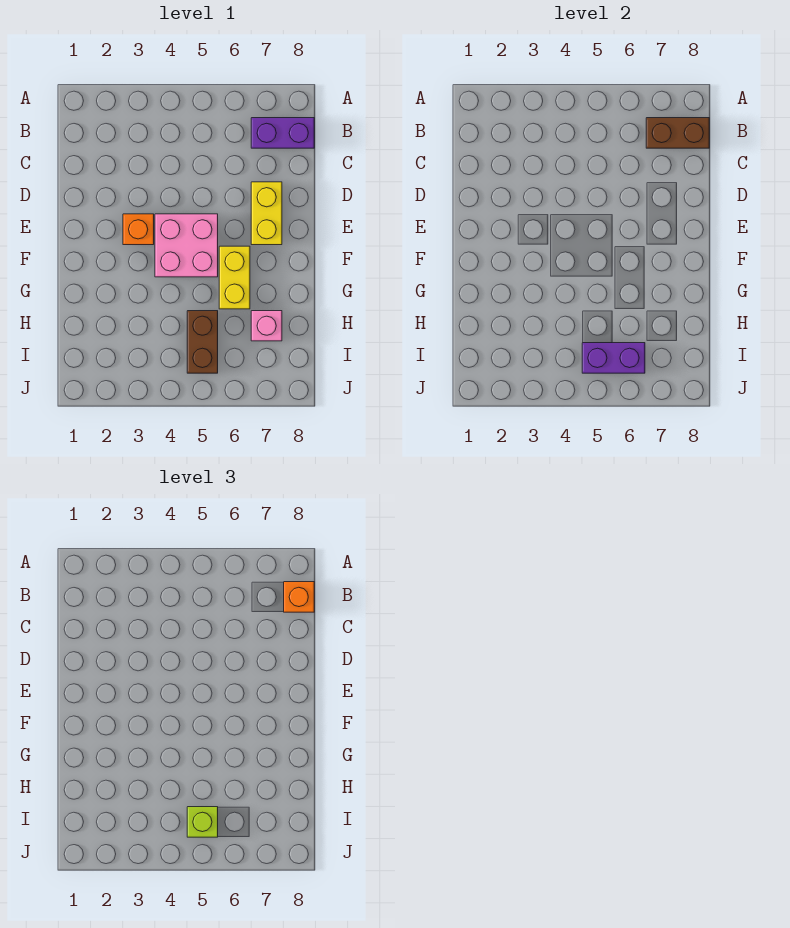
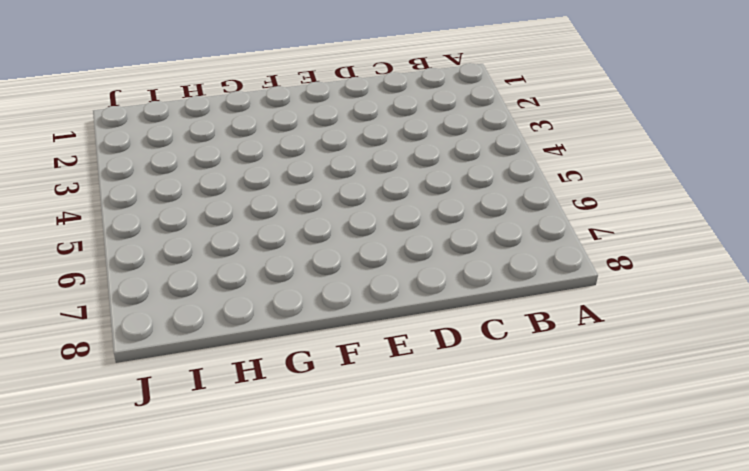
none -> purple 1x2 brick [251,118,314,148]
none -> yellow 1x2 brick [251,182,282,245]

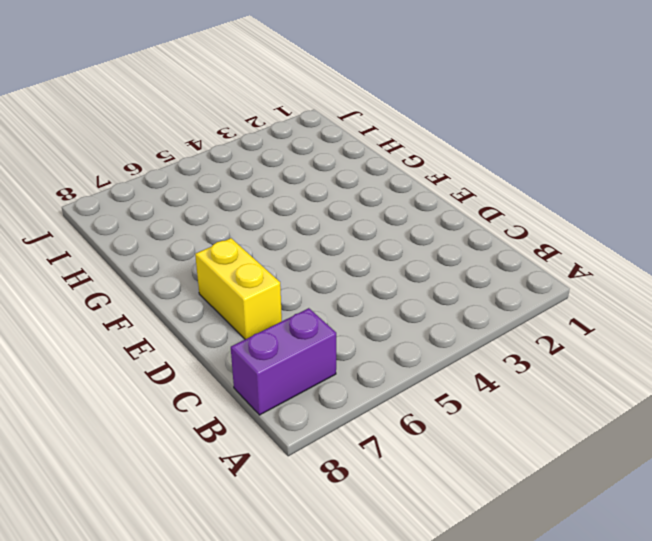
none -> orange 1x1 brick [123,214,154,245]
none -> pink 2x2 brick [155,214,218,277]

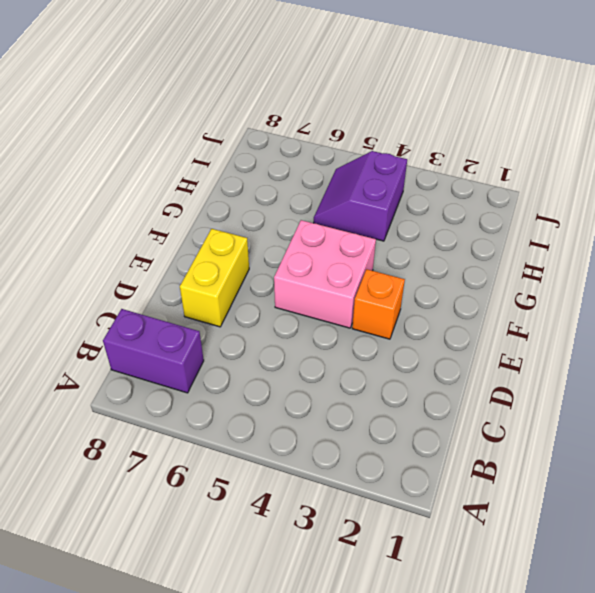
purple 2x2 slope [314,151,407,241] -> brown 1x2 brick [187,311,218,373]
none -> yellow 1x2 brick [219,246,250,309]
none -> pink 1x1 brick [251,311,282,341]

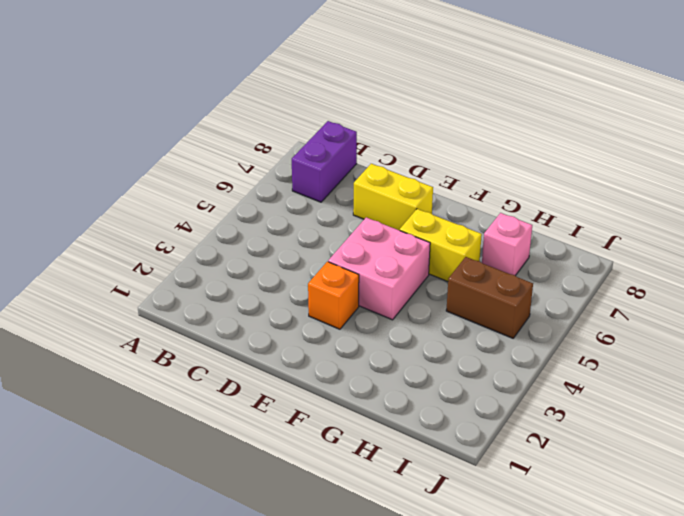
none -> brown 1x2 brick [646,118,709,148]
none -> purple 1x2 brick [582,343,645,373]

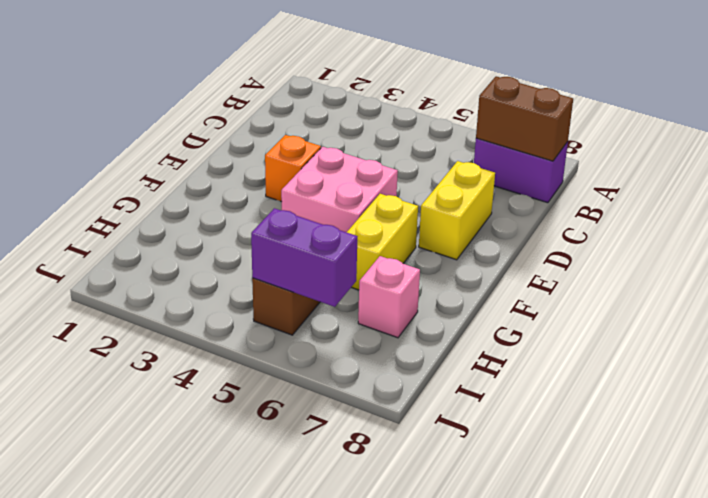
none -> orange 1x1 brick [284,582,314,612]
none -> lime 1x1 brick [187,807,218,837]

